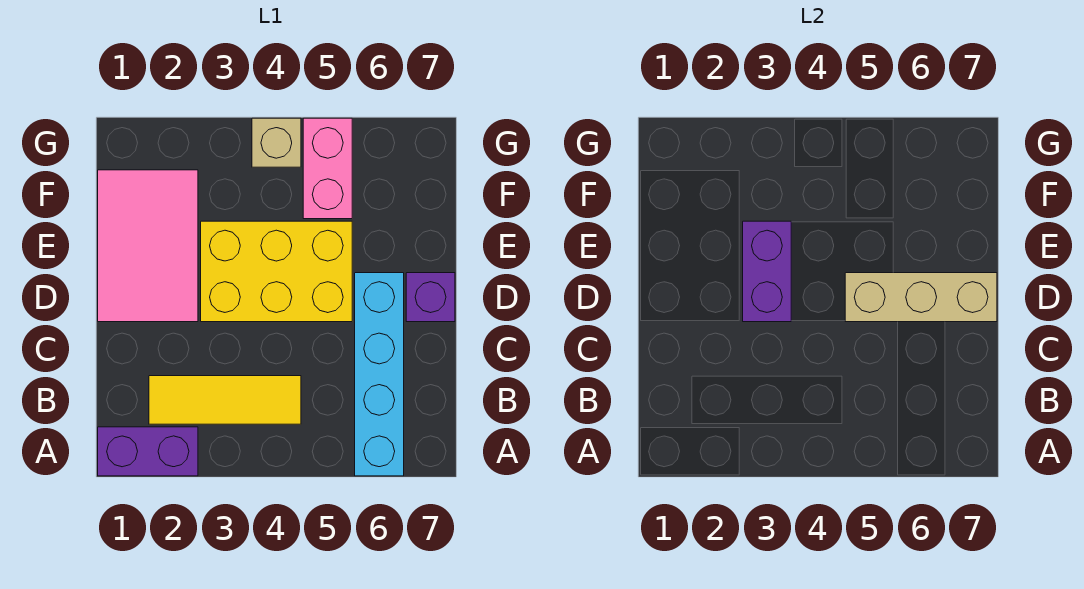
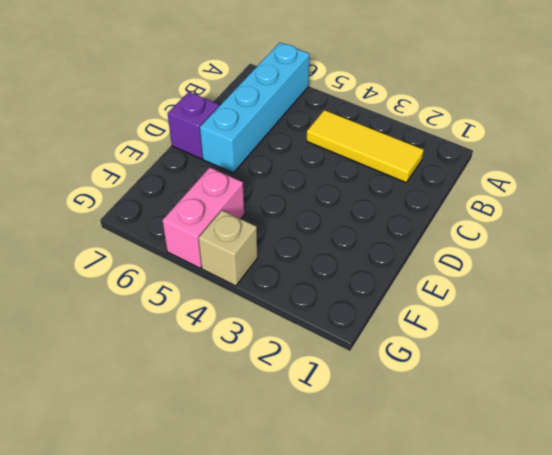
none -> purple 1x2 brick [98,427,198,476]
none -> pink 2x3 tile [98,170,198,322]

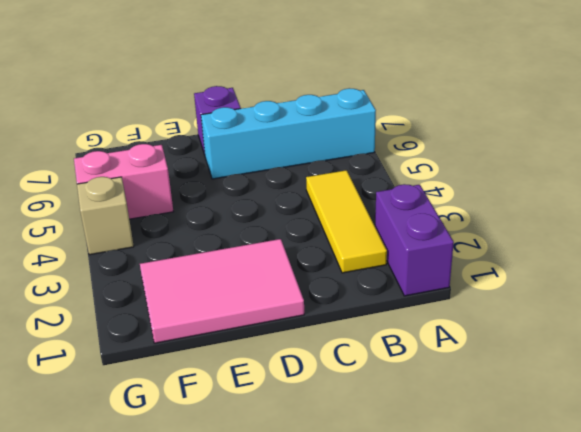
none -> yellow 2x3 brick [201,221,352,322]
none -> purple 1x2 brick [743,221,791,322]

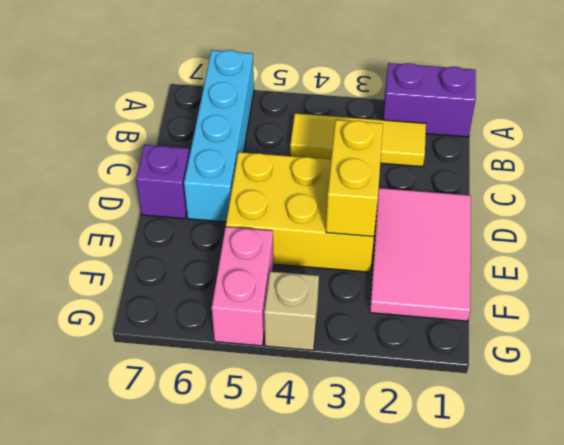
yellow 1x2 brick [326,120,383,237] -> purple 1x2 brick [743,221,791,322]
none -> tan 1x3 brick [845,273,997,322]

